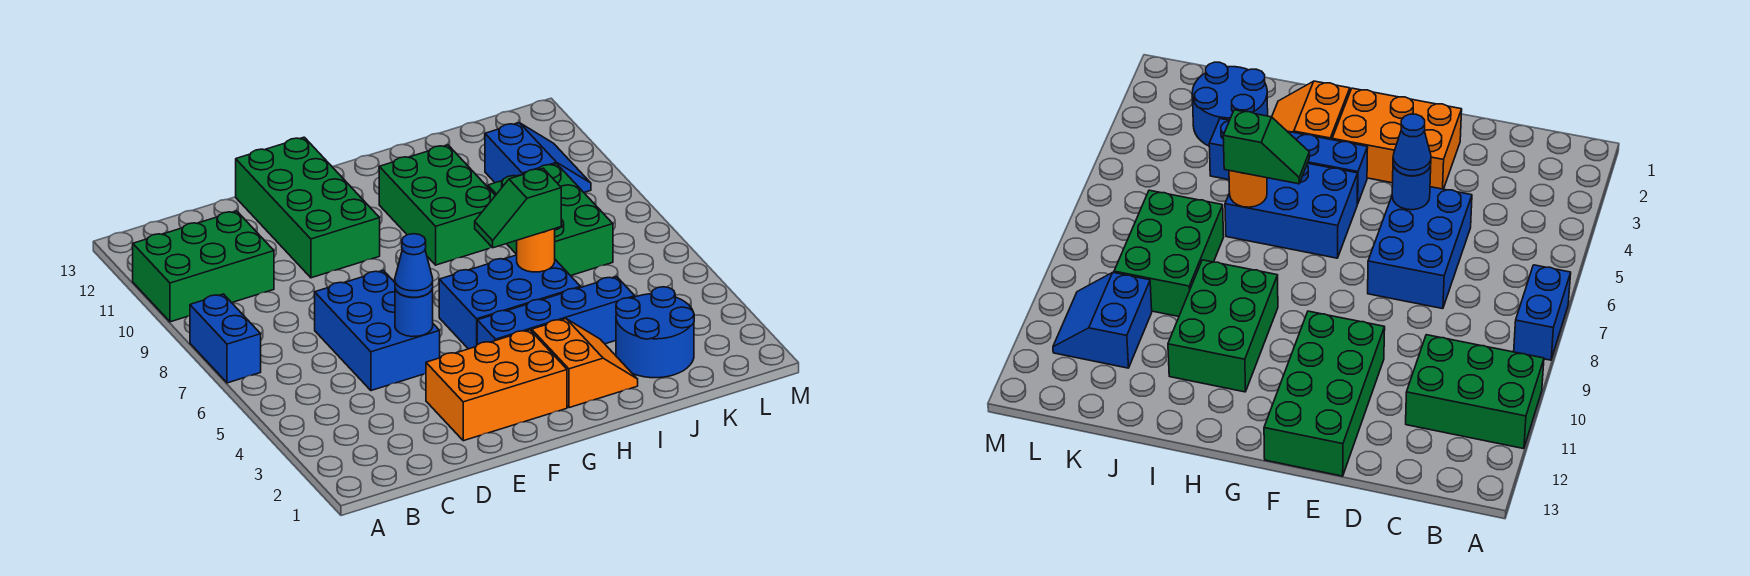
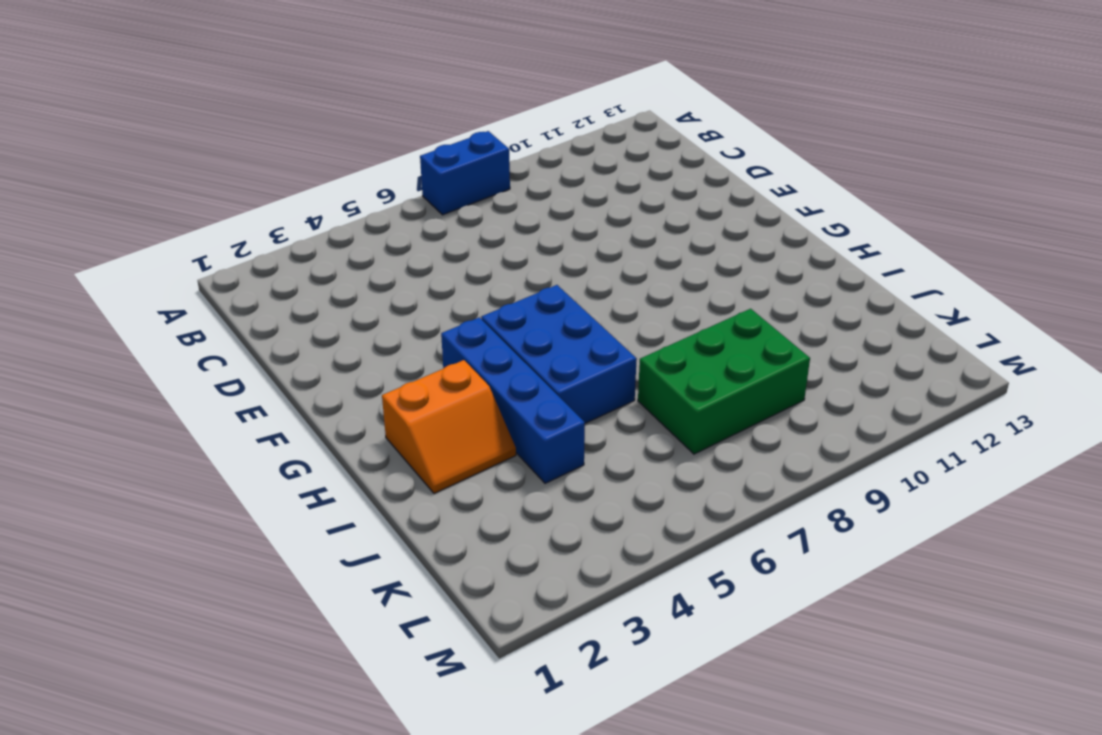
none -> green 2x3 brick [133,211,274,322]
none -> blue 2x3 brick [315,270,440,391]
none -> orange 2x3 brick [426,330,567,441]

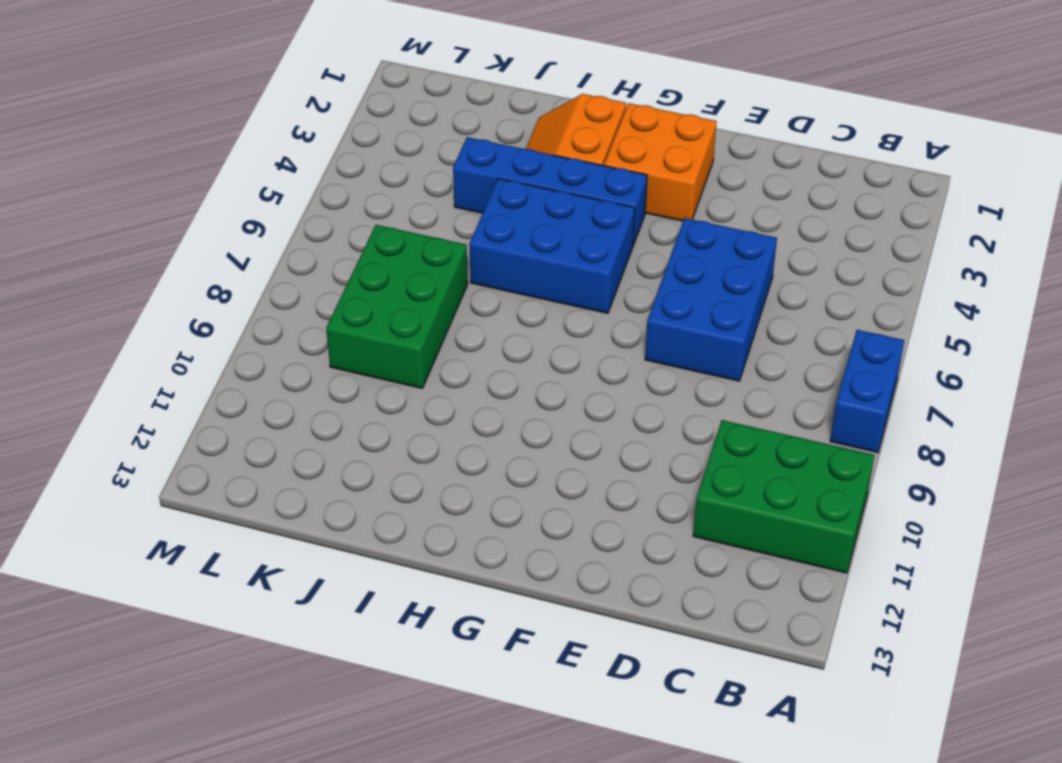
orange 2x2 brick [604,103,717,221] -> orange 2x3 brick [426,330,567,441]
none -> green 2x4 brick [236,137,380,278]
none -> green 2x3 brick [379,145,495,265]
none -> blue 2x2 round brick [616,287,694,378]

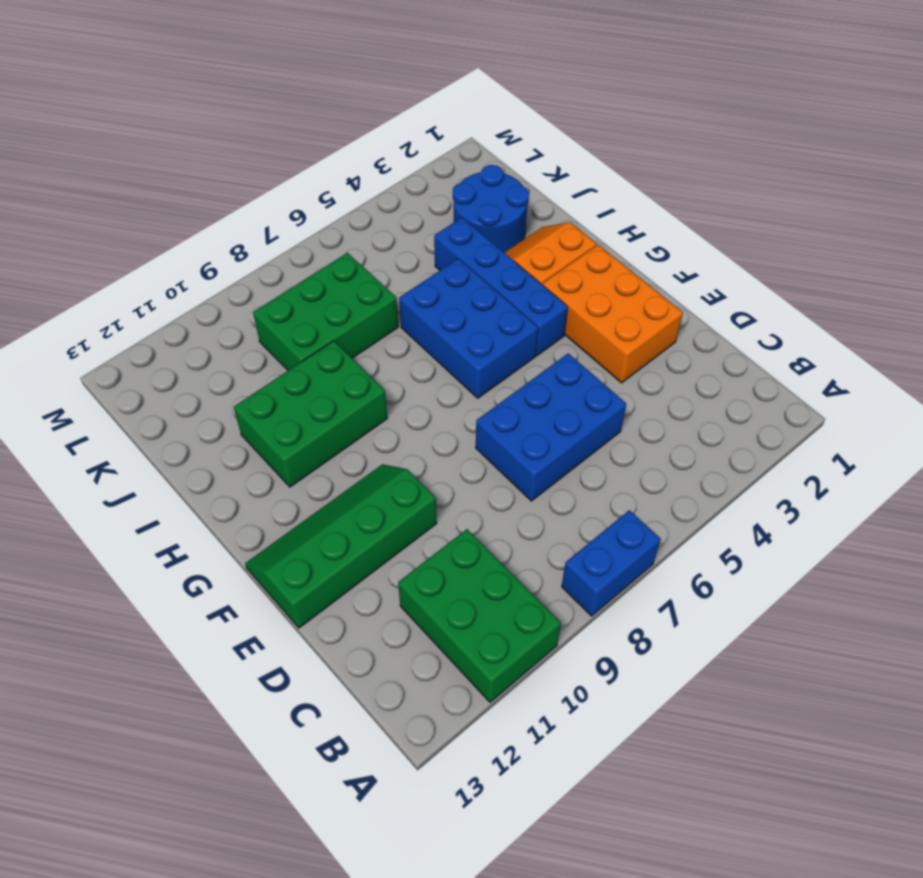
green 2x4 slope [245,464,437,628] -> green 2x4 brick [236,137,380,278]
none -> blue 2x2 slope [485,123,591,192]
none -> blue 1x1 round brick [395,289,433,337]
none -> orange 1x1 round brick [517,229,555,272]

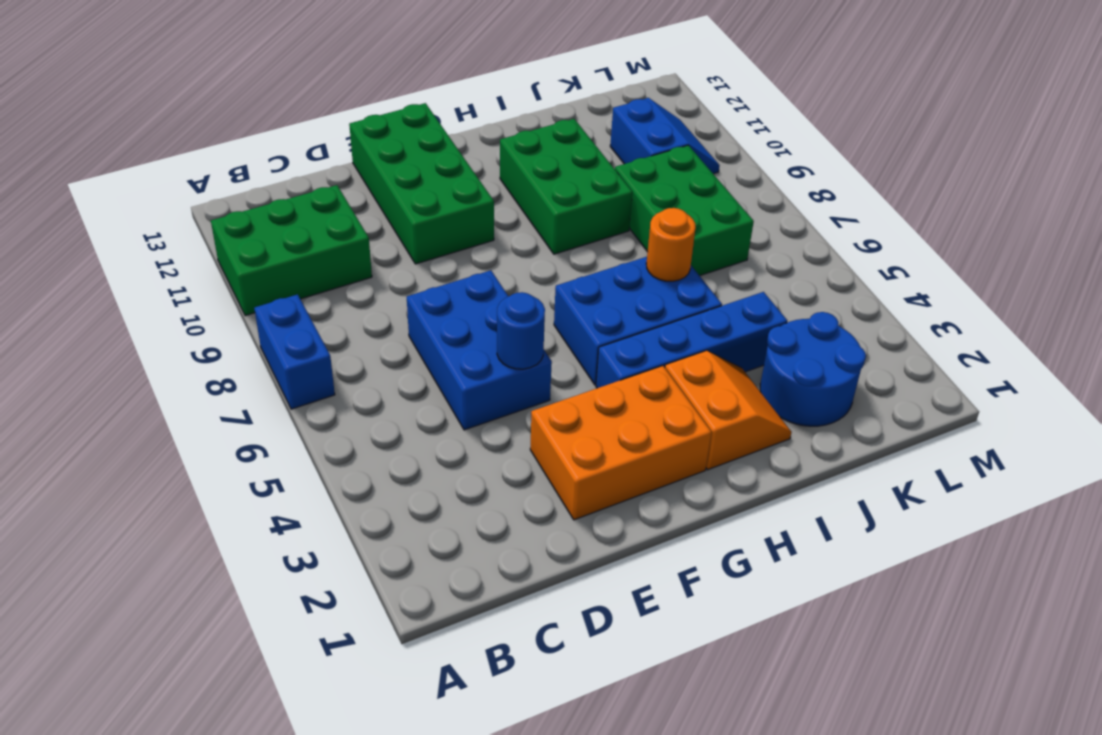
none -> blue 1x1 cone [395,234,433,297]
none -> green 1x2 slope [475,168,561,248]

